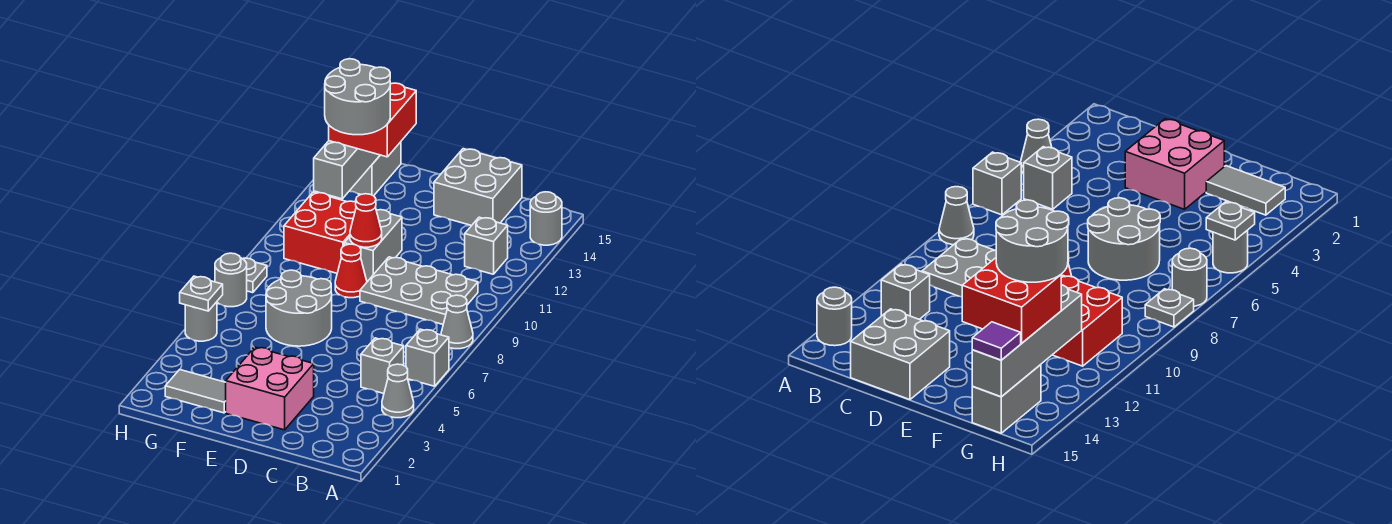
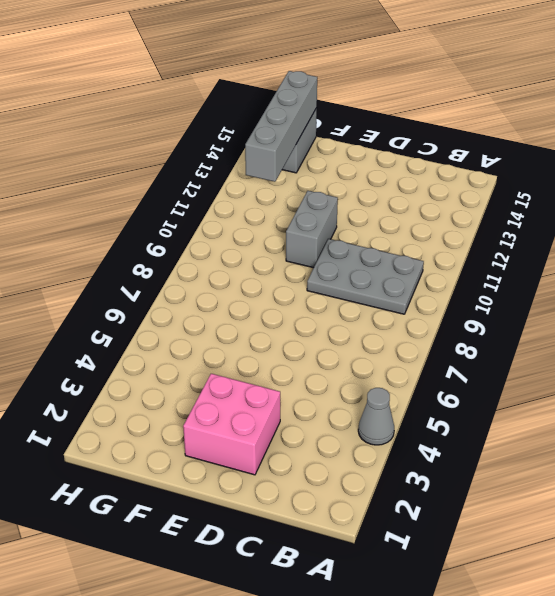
none -> grey 1x1 brick [406,329,449,386]
none -> grey 1x1 cone [441,295,473,349]
none -> grey 1x1 round brick [530,192,562,245]

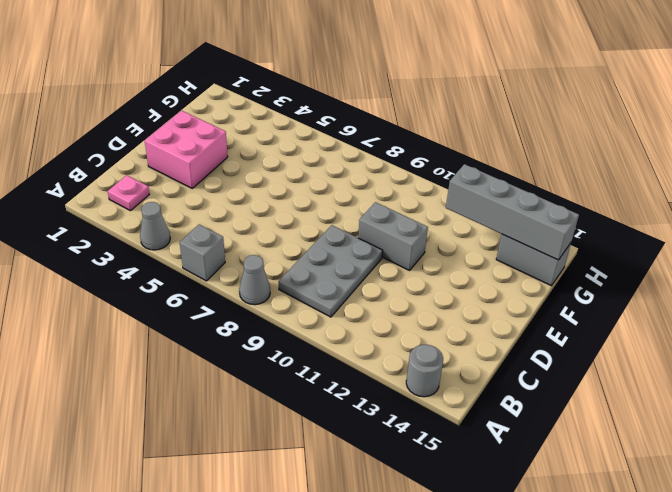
pink 1x1 plate [108,175,149,211] -> none
none -> grey 1x1 brick [361,338,404,394]
none -> grey 1x1 brick [465,217,508,274]
none -> grey 2x2 brick [434,149,522,225]

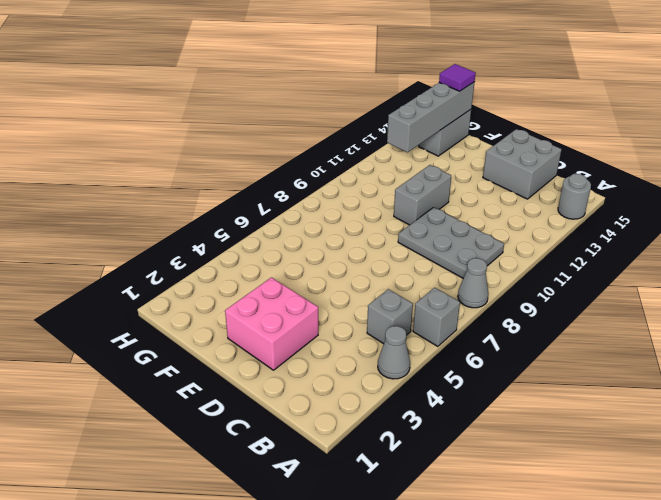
none -> grey 1x1 brick [465,217,508,274]
none -> grey 2x2 round brick [266,270,332,346]
none -> red 1x1 cone [335,244,367,298]

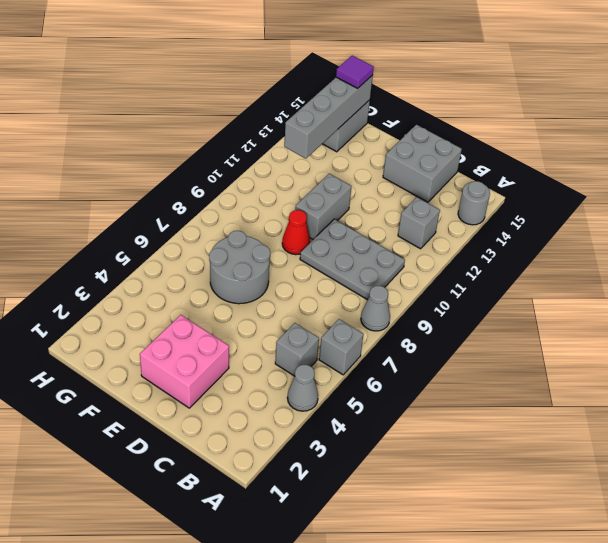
none -> grey 1x2 tile [165,370,226,413]
none -> red 2x2 brick [284,192,356,273]
none -> grey 1x1 round brick [185,302,217,341]

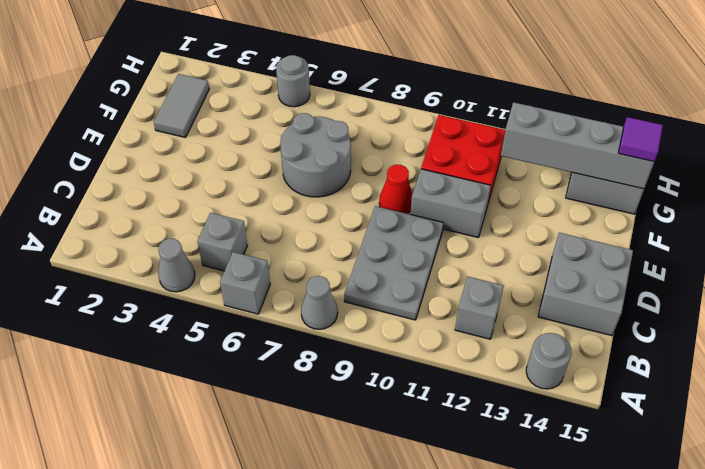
none -> pink 2x2 brick [226,347,314,430]
none -> grey 1x1 round brick [215,253,247,307]
none -> grey 1x1 plate [243,258,267,293]

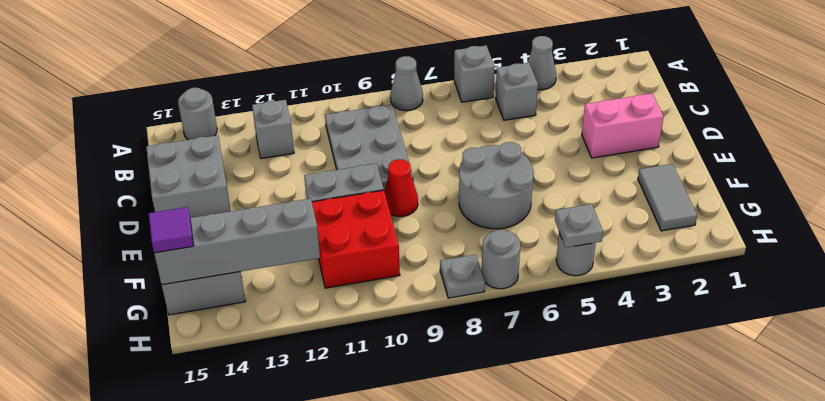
pink 1x2 brick [582,94,663,158] -> pink 2x2 brick [226,347,314,430]
none -> red 1x1 cone [350,194,382,247]
none -> red 2x2 brick [329,83,416,157]
none -> grey 2x2 round brick [325,59,390,135]

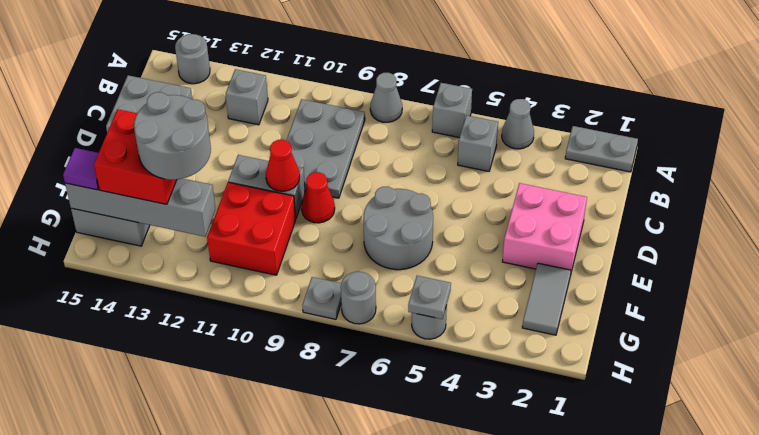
grey 1x2 plate [565,126,638,172] -> none

